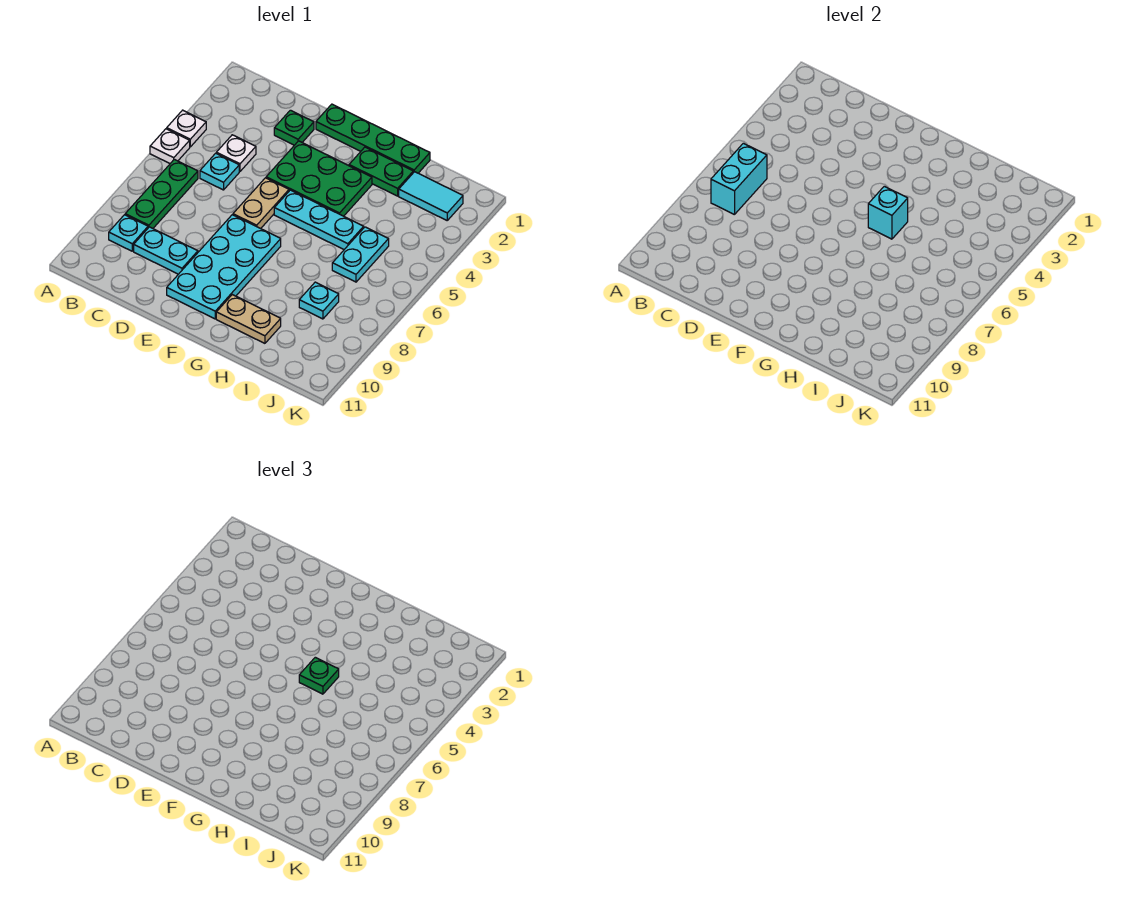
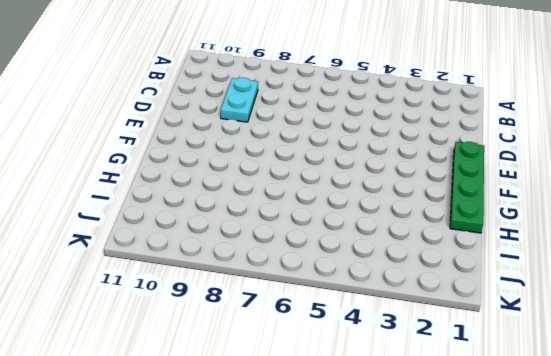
none -> white 1x1 plate [167,110,206,147]
none -> white 1x1 plate [150,129,190,163]
none -> green 1x3 plate [125,159,198,228]

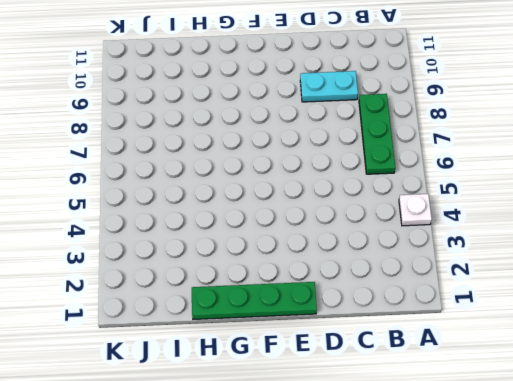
none -> white 1x1 plate [150,129,190,163]
none -> cyan 1x1 plate [109,215,148,251]
none -> white 1x1 plate [216,135,256,171]

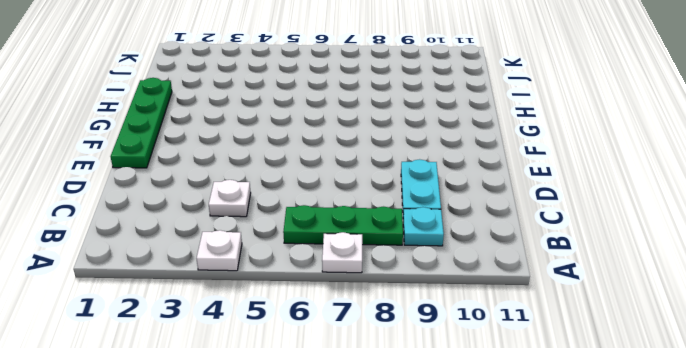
white 1x1 plate [322,232,362,273] -> white 1x1 plate moved to [150,129,190,163]
none -> cyan 1x1 plate [200,153,239,190]
none -> green 1x1 plate [274,110,314,145]
none -> green 2x3 plate [266,141,372,216]

